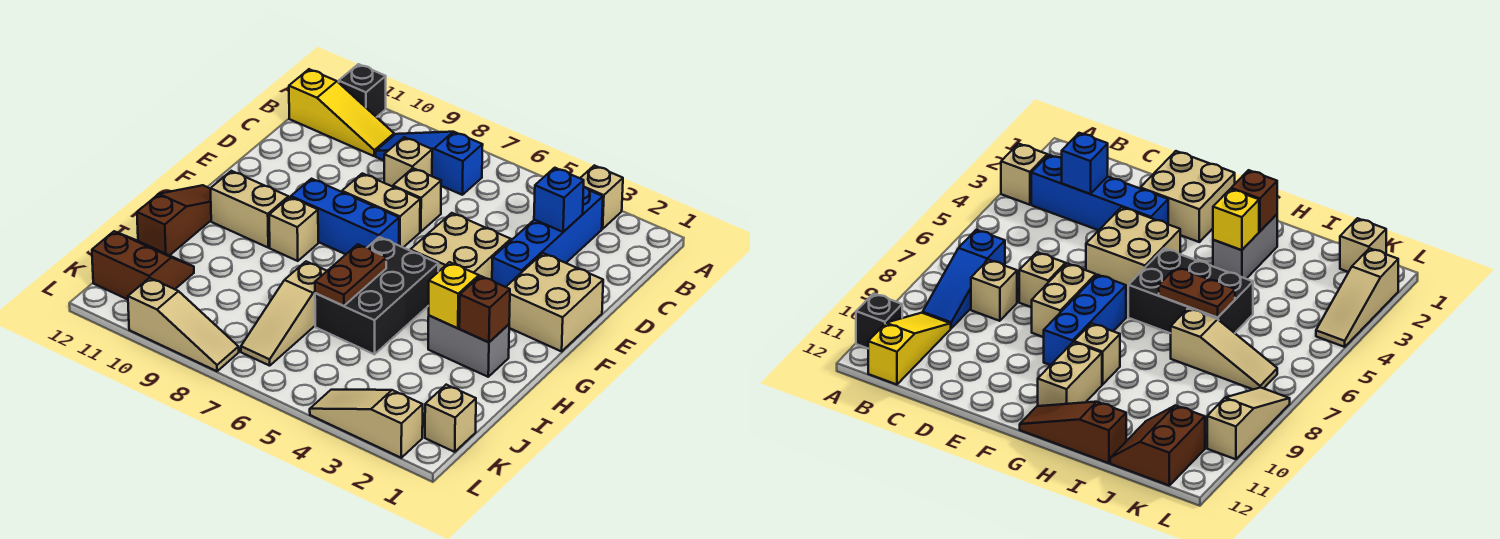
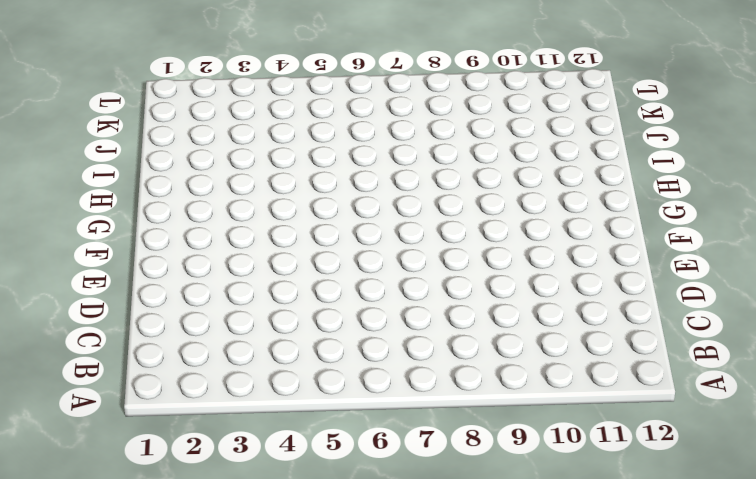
none -> tan 1x1 brick [580,166,623,229]
none -> black 1x1 brick [339,64,386,117]
none -> blue 1x4 brick [492,187,603,287]

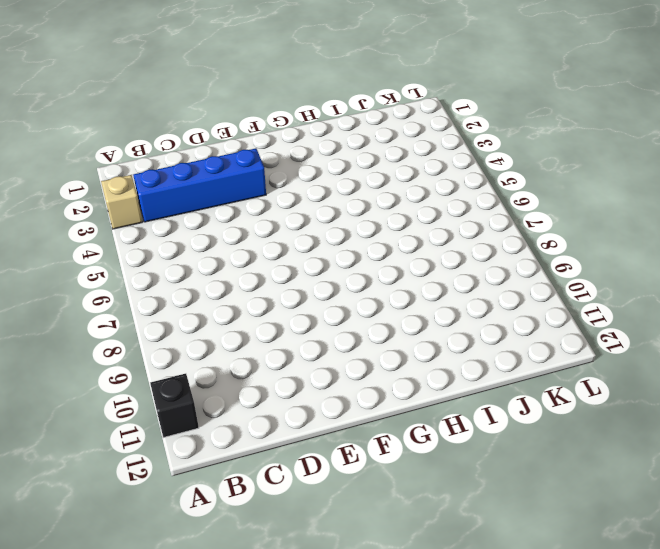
none -> blue 1x3 slope [376,132,483,195]
none -> yellow 1x3 slope [289,69,394,156]
none -> tan 1x1 brick [384,137,432,187]

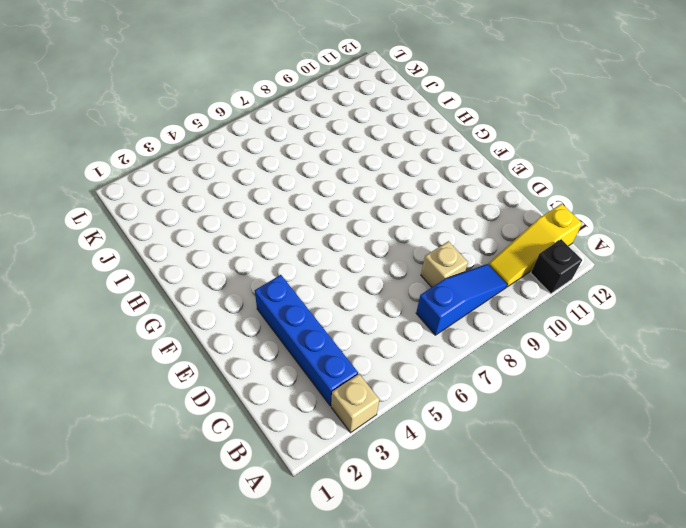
none -> tan 1x1 brick [393,168,441,232]
none -> tan 2x2 brick [506,253,603,351]
none -> tan 2x2 brick [410,213,511,280]

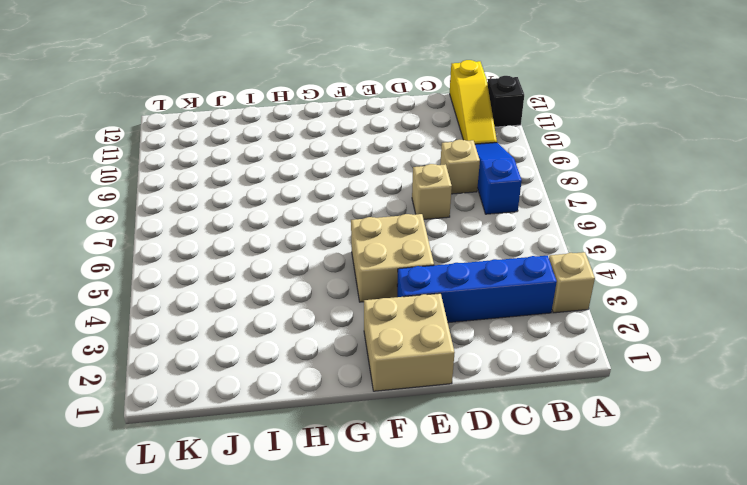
none -> tan 1x2 brick [342,173,420,247]
none -> blue 1x3 brick [291,179,399,254]
none -> black 2x3 brick [315,237,438,354]

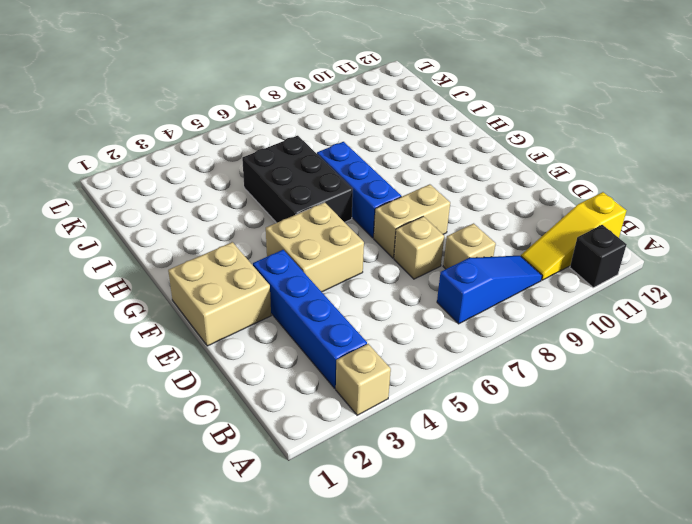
blue 1x3 brick [317,142,401,238] -> blue 1x3 brick turned to [291,179,399,254]
none -> tan 1x1 brick [269,197,318,261]
none -> tan 1x2 brick [210,171,288,247]
none -> brown 1x3 slope [137,185,211,255]

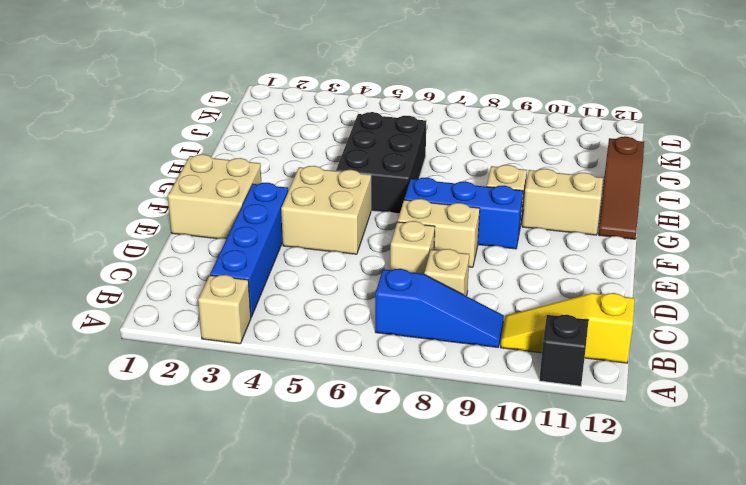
none -> grey 1x2 brick [428,316,509,377]
none -> tan 1x3 slope [241,262,327,366]
none -> brown 2x2 slope [92,231,194,299]

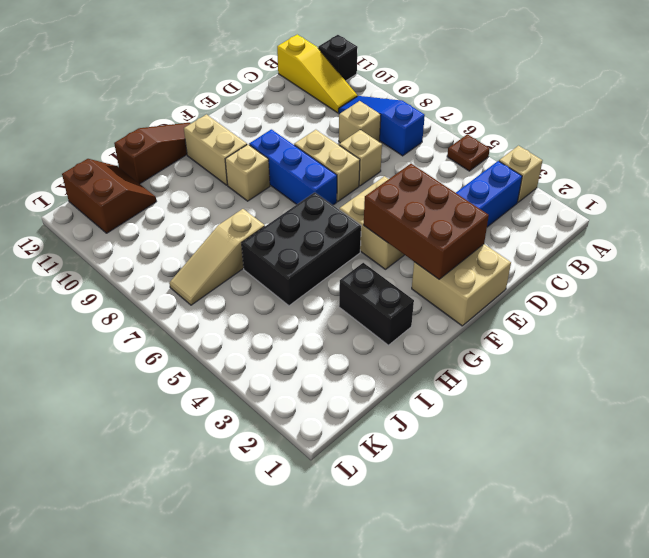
brown 1x1 plate [447,134,490,171] -> none
brown 2x3 brick [364,164,489,279] -> none
black 1x2 brick [339,263,414,345] -> grey 1x2 brick [428,316,509,377]
none -> tan 1x1 brick [425,385,476,452]
none -> tan 1x3 slope [310,390,423,458]
none -> tan 1x3 slope [128,278,239,371]

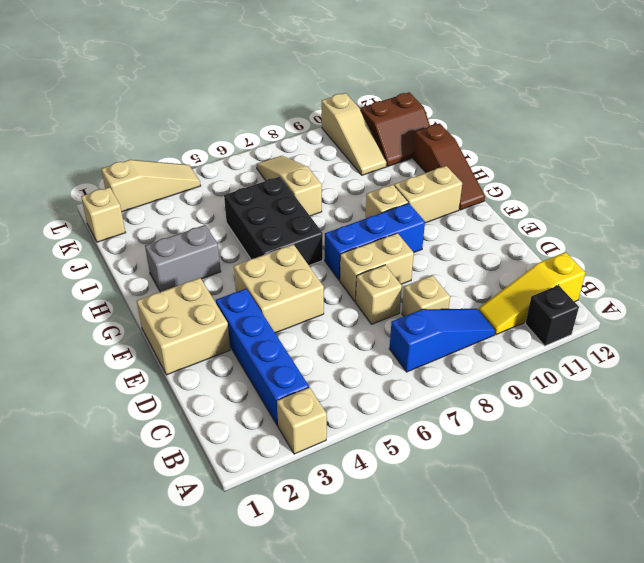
tan 1x3 slope [322,93,386,175] -> tan 1x3 slope turned to [128,278,239,371]
none -> blue 1x1 brick [534,168,584,232]
none -> brown 1x1 brick [459,276,510,342]
none -> yellow 1x1 brick [429,262,479,328]

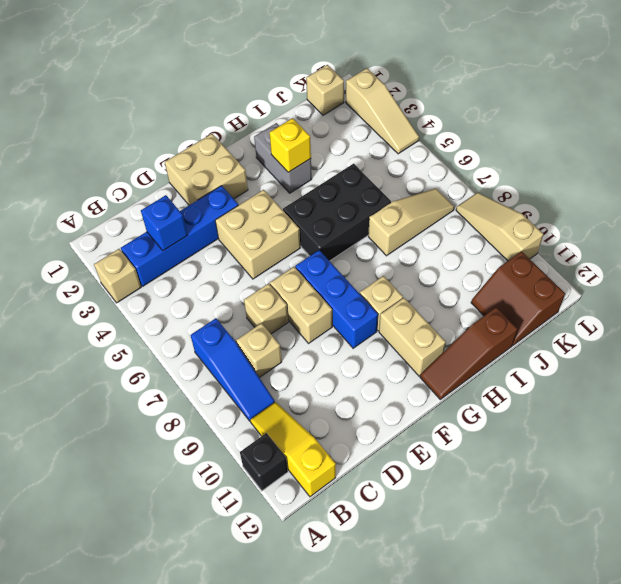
none -> brown 1x1 brick [459,276,510,342]
none -> brown 1x2 plate [315,244,386,306]

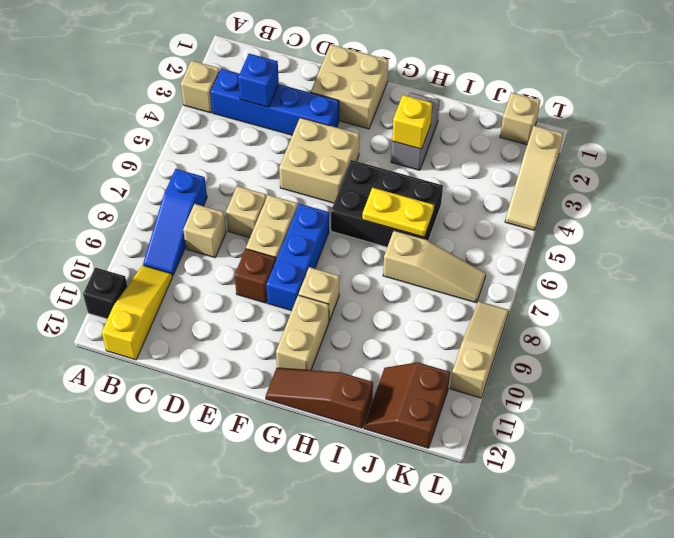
brown 1x1 brick [234,249,276,303] -> brown 1x1 brick moved to [459,276,510,342]
yellow 1x2 plate [362,188,434,237] -> brown 1x2 plate [315,244,386,306]

